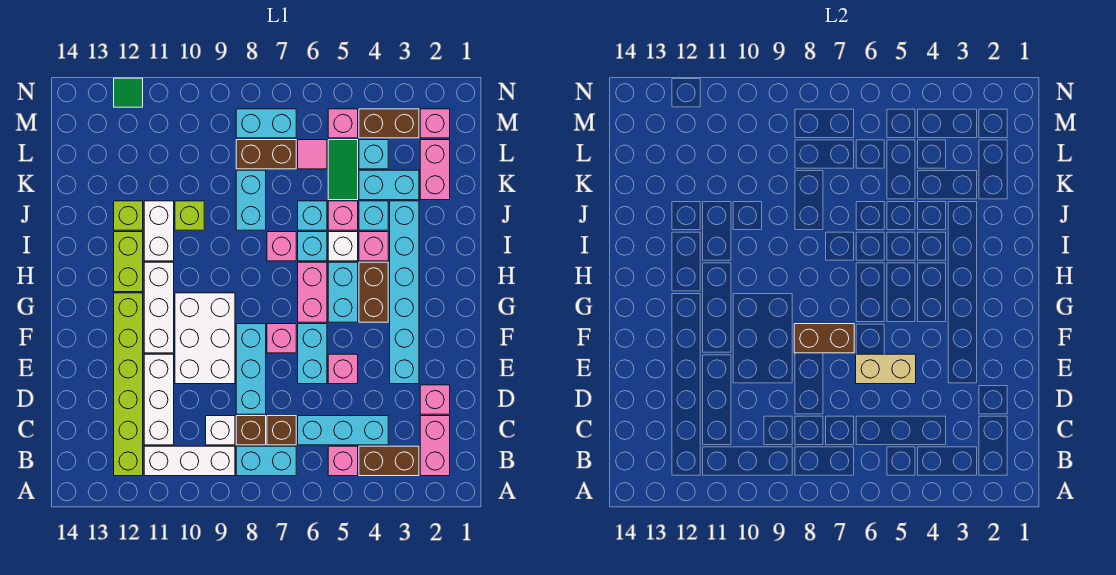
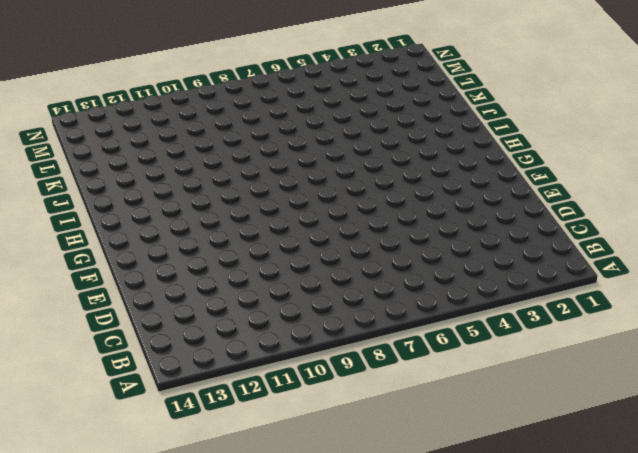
none -> pink 1x2 brick [420,416,450,476]
none -> brown 1x2 brick [359,446,419,476]
none -> pink 1x1 brick [328,446,358,476]
none -> cyan 1x2 brick [236,446,296,476]

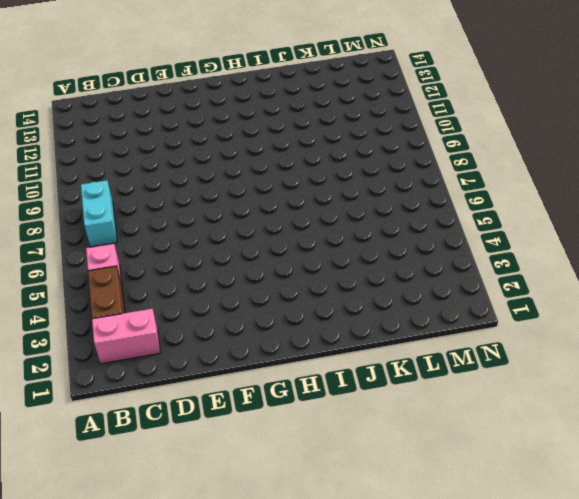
none -> white 1x3 brick [144,446,235,476]
none -> lime 1x6 brick [114,293,143,476]
none -> cyan 1x3 brick [298,416,388,445]
none -> brown 1x1 brick [267,416,296,445]

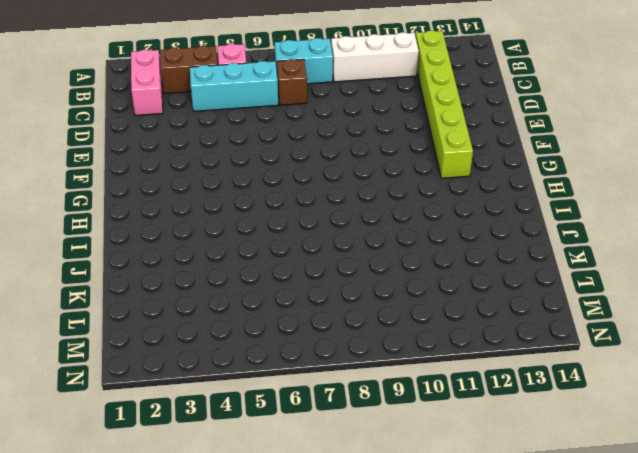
none -> brown 1x1 brick [236,416,266,445]
none -> white 1x1 brick [206,416,235,445]
none -> white 1x3 brick [144,354,174,445]
none -> pink 1x1 brick [420,385,450,414]

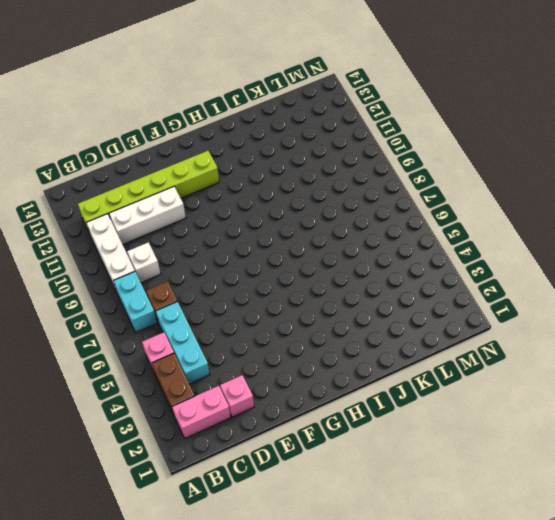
none -> brown 1x1 brick [236,416,266,445]
none -> cyan 1x3 brick [236,324,266,414]
none -> cyan 1x6 brick [390,201,419,384]
none -> pink 1x1 brick [328,354,358,384]

